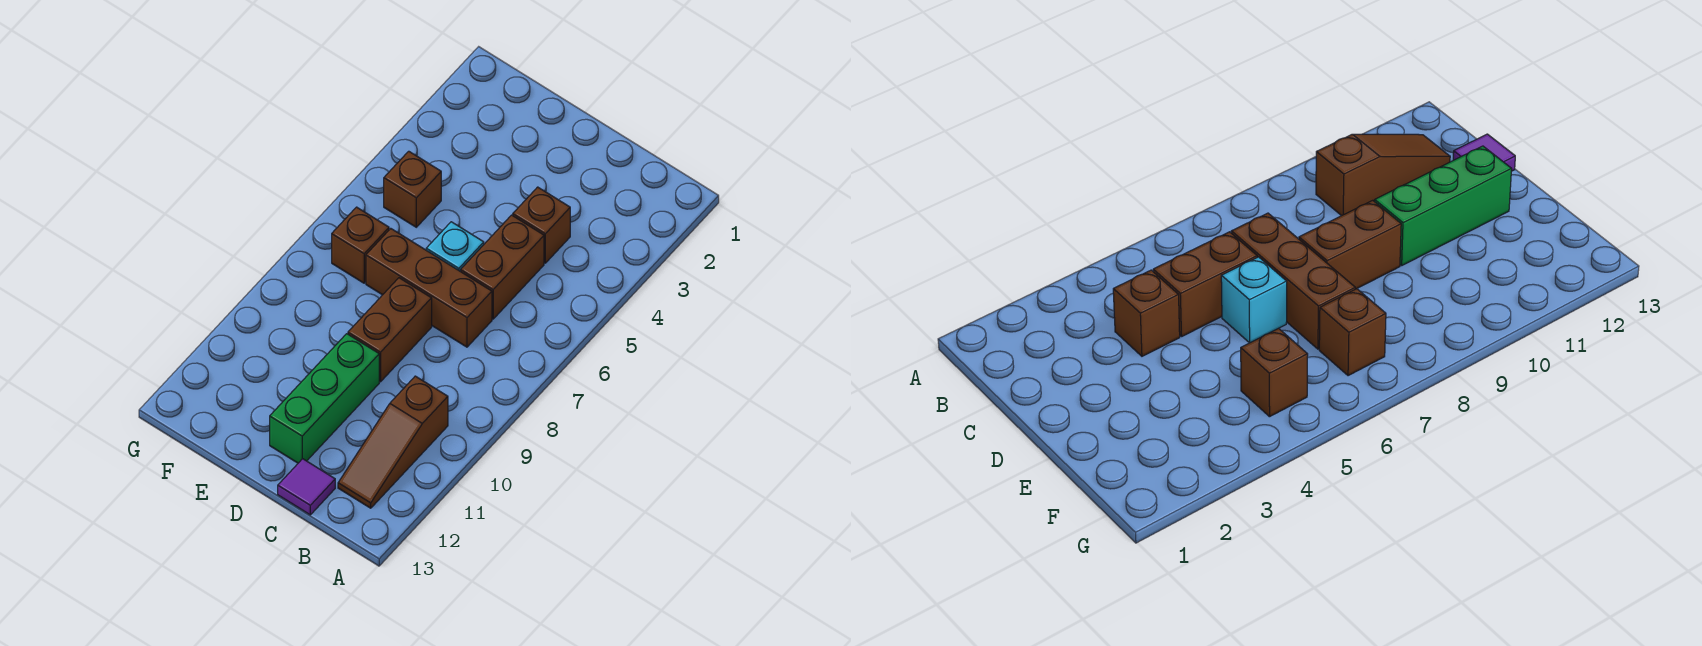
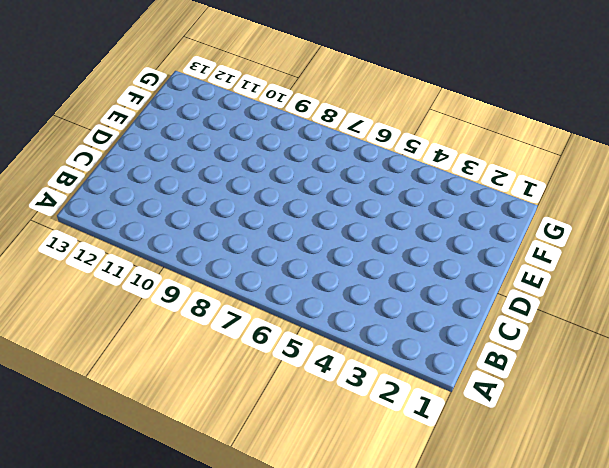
none -> brown 1x3 slope [338,376,448,508]
none -> brown 1x1 brick [513,187,570,263]

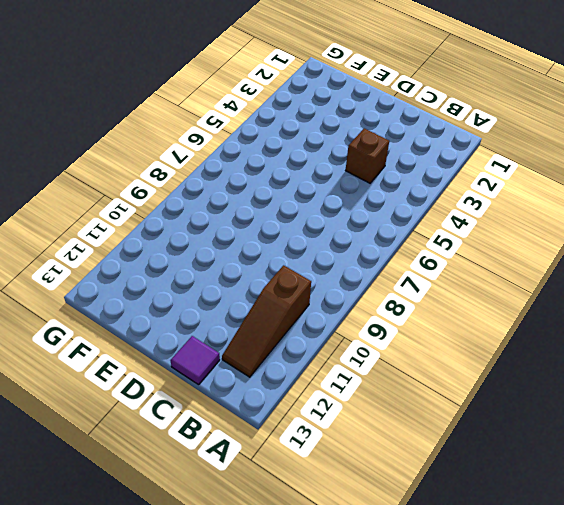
none -> brown 1x2 brick [461,215,544,319]
none -> brown 1x3 brick [366,229,492,347]

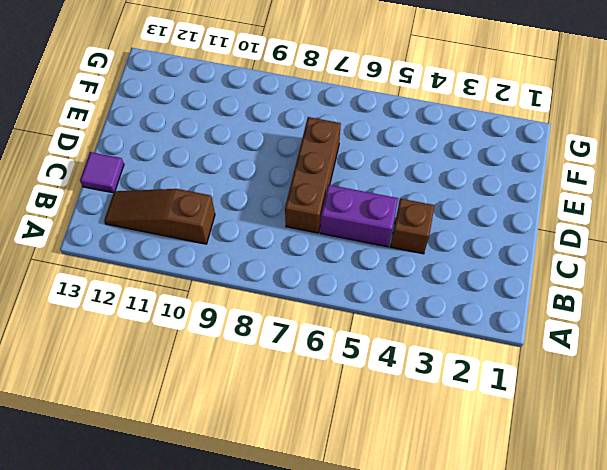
purple 1x2 brick [320,185,398,247] -> brown 1x2 brick [461,215,544,319]
none -> cyan 1x1 brick [426,222,484,271]
none -> brown 1x2 brick [348,278,432,382]

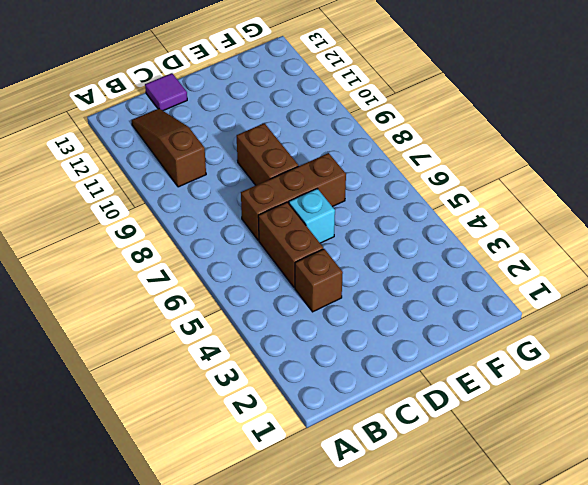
none -> green 1x3 brick [270,334,379,463]
none -> brown 1x1 brick [384,151,441,227]

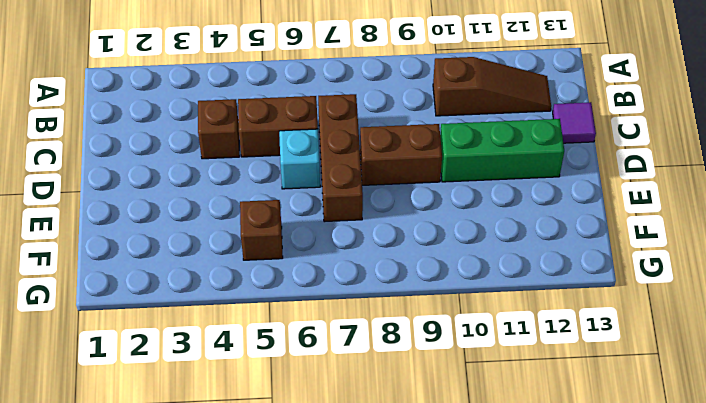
none -> brown 1x1 brick [332,207,389,283]

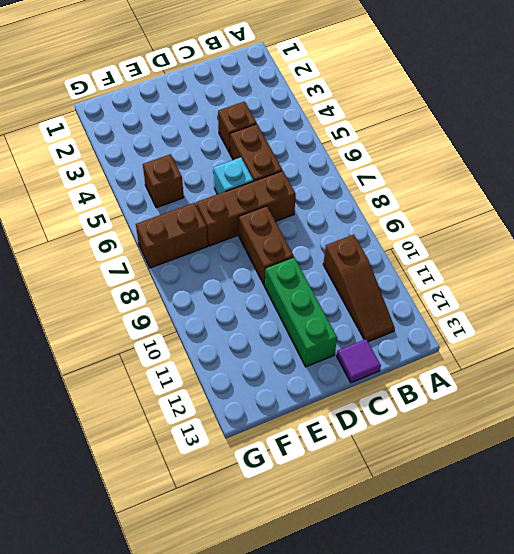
brown 1x2 brick [136,203,208,268] -> brown 1x1 brick [332,207,389,283]

